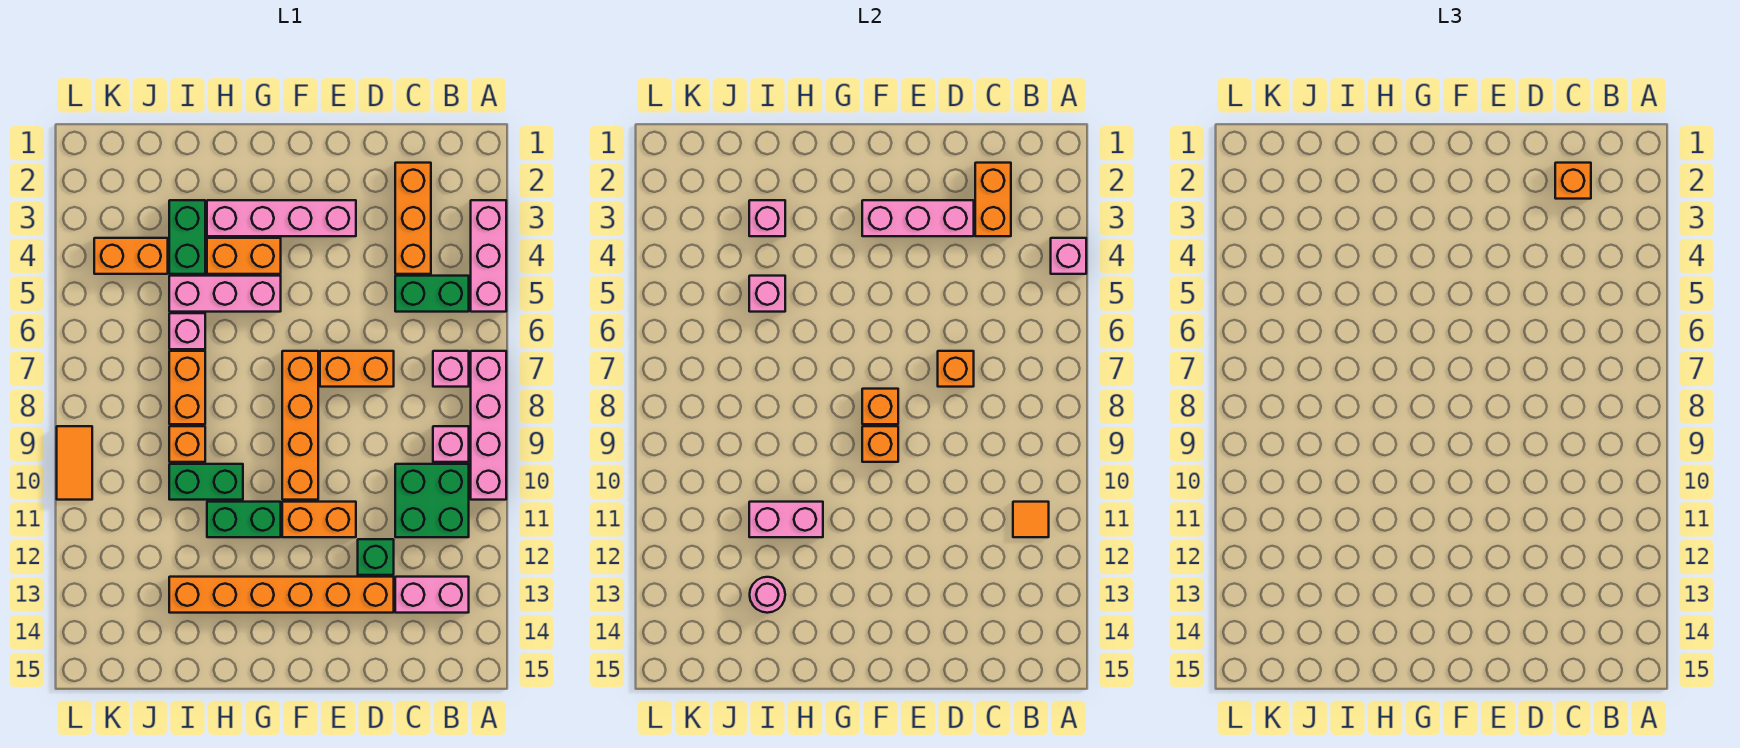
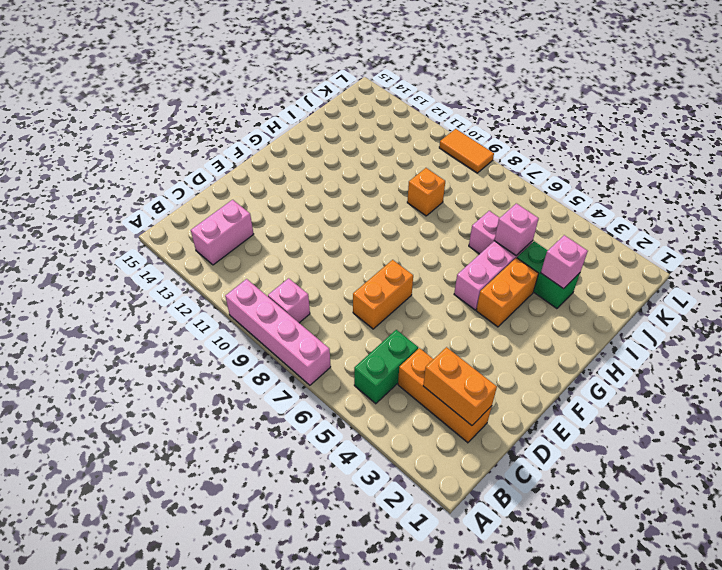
none -> pink 1x3 brick [471,200,506,312]
none -> pink 1x1 brick [433,351,469,387]
none -> green 2x2 brick [395,464,469,537]
none -> green 1x1 brick [358,539,394,575]

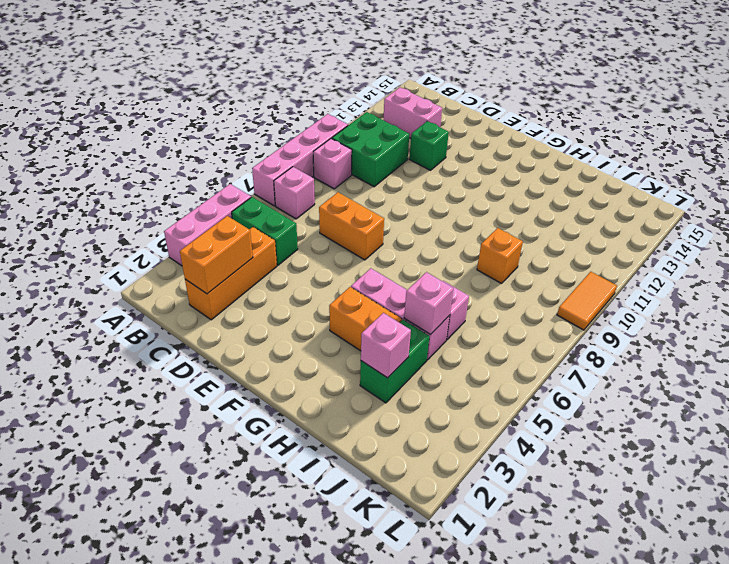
none -> orange 1x6 brick [169,577,394,613]
none -> pink 1x4 brick [207,200,356,236]
none -> orange 1x2 brick [282,502,356,537]
none -> orange 1x4 brick [282,351,318,500]

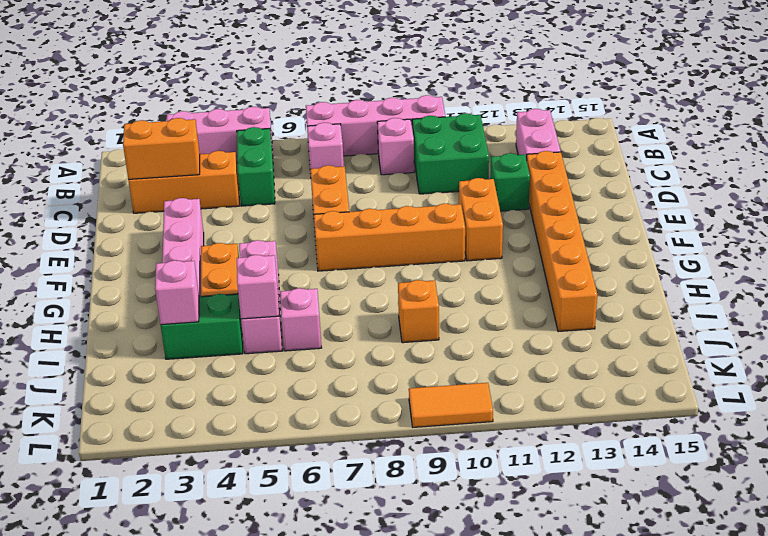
none -> green 1x2 brick [207,502,281,537]
none -> green 1x2 brick [169,464,243,500]
none -> orange 1x2 brick [169,351,205,424]
none -> orange 1x2 brick [94,238,168,274]

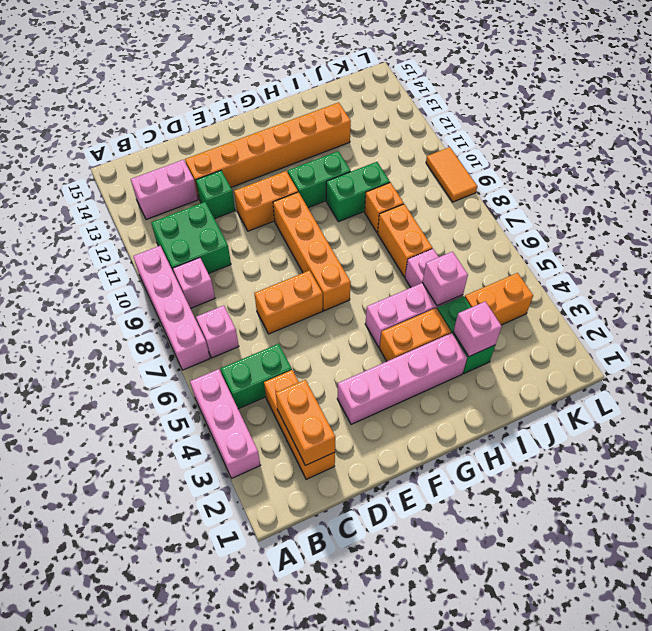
none -> pink 1x1 brick [1051,238,1086,274]
none -> orange 1x1 tile [1013,502,1049,537]
none -> pink 1x3 brick [862,200,974,236]
none -> orange 1x1 brick [938,351,974,387]

